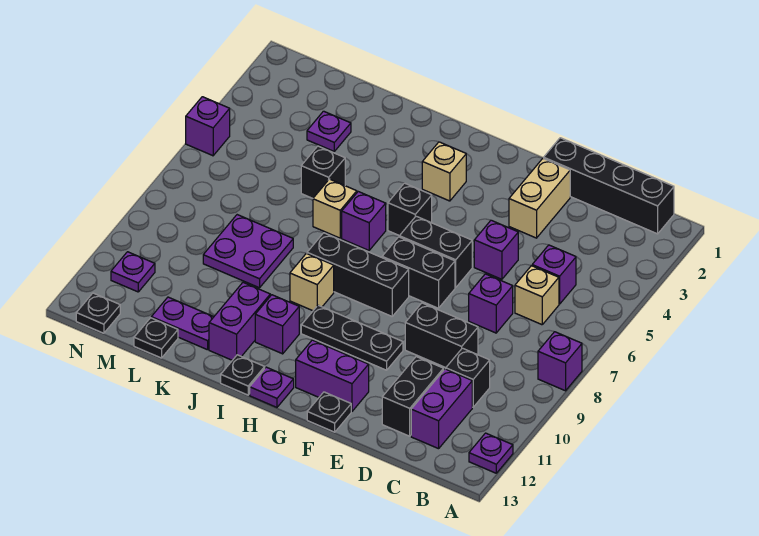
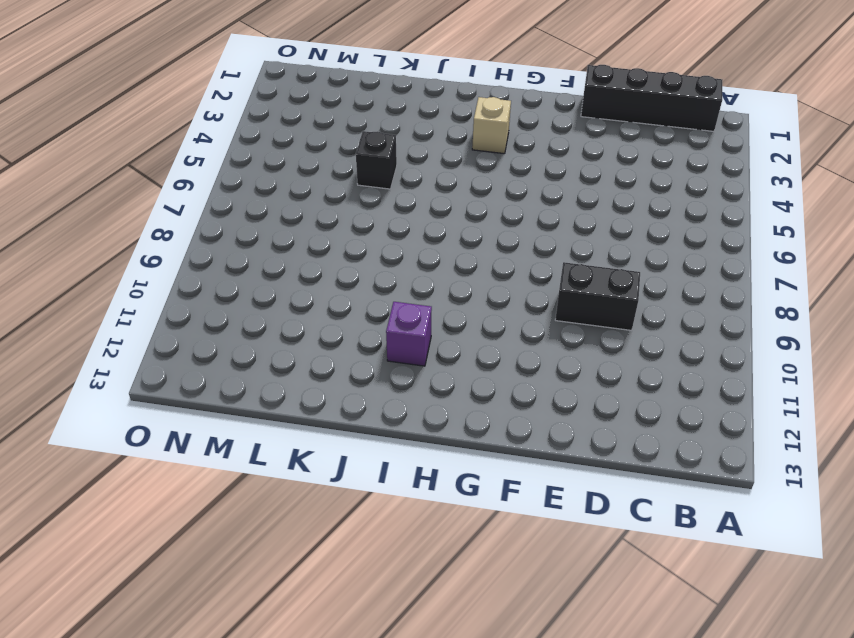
none -> purple 1x1 brick [538,332,582,391]
none -> purple 1x1 plate [469,433,513,473]
none -> purple 1x1 brick [532,245,576,304]
none -> tan 1x1 brick [515,266,559,325]

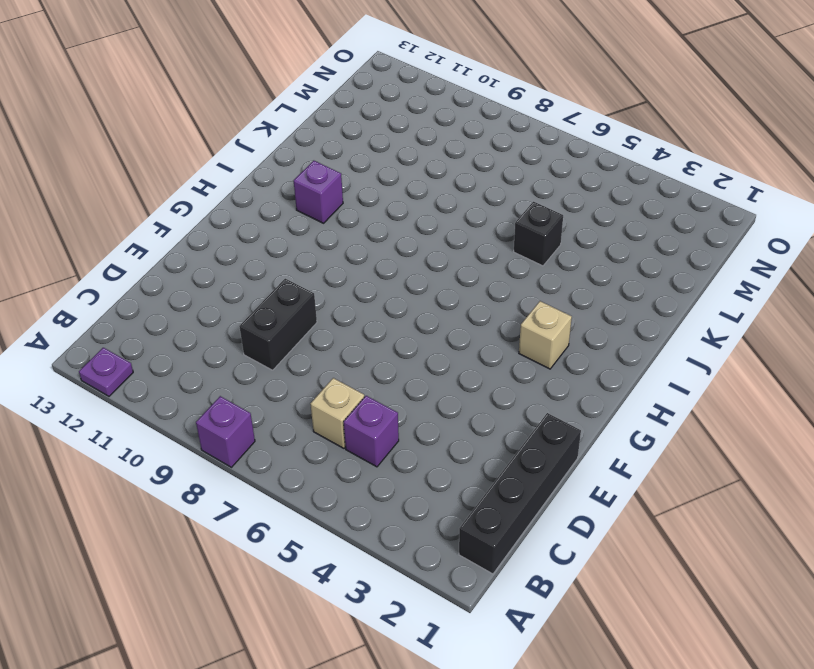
none -> black 1x1 brick [446,348,490,407]
none -> purple 1x2 brick [411,369,472,449]
none -> purple 1x1 brick [469,274,513,333]
none -> black 1x2 brick [382,357,444,436]

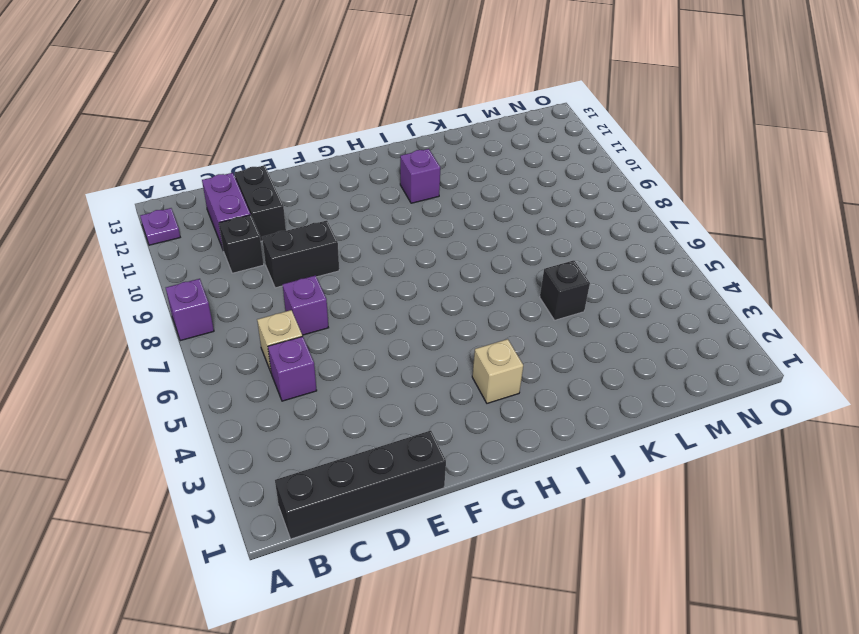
none -> tan 1x2 brick [509,158,570,238]
none -> purple 1x1 brick [474,220,518,279]
none -> black 1x2 brick [399,216,472,288]
none -> black 1x2 brick [382,237,455,308]

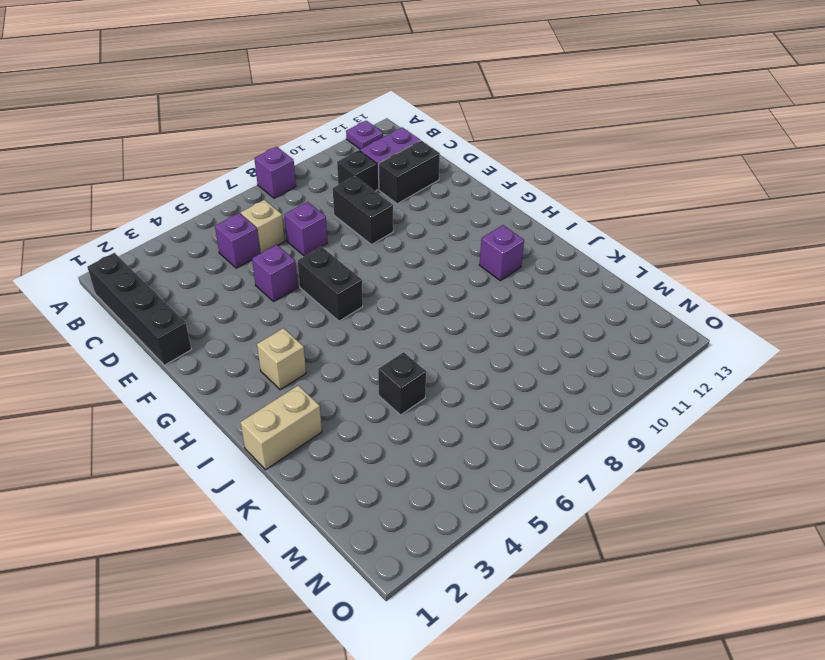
tan 1x2 brick [240,385,322,470] -> tan 1x2 brick moved to [509,158,570,238]
none -> black 1x2 brick [382,237,455,308]
none -> black 1x3 plate [301,305,403,370]
none -> purple 1x2 brick [296,340,369,411]
none -> black 1x1 plate [307,392,351,432]

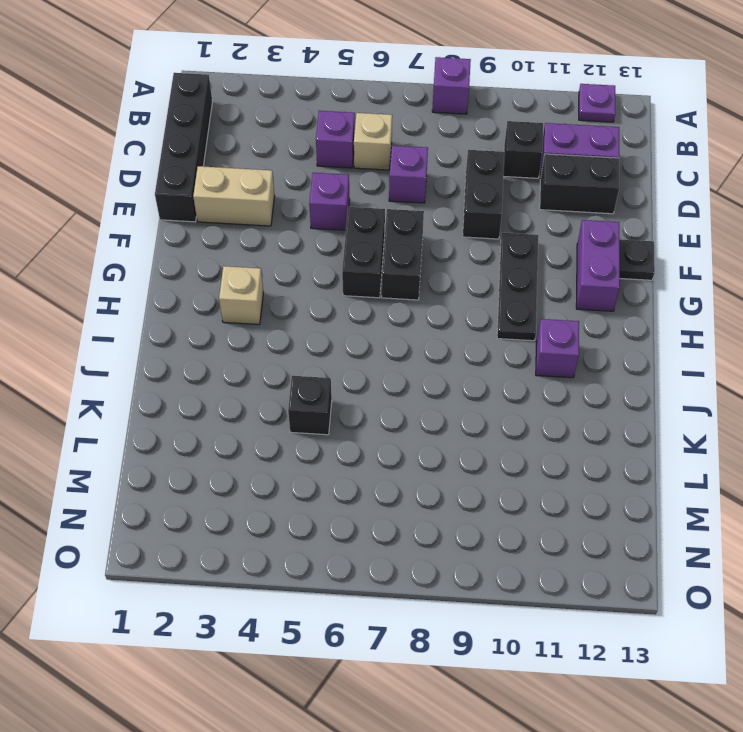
none -> black 1x3 brick [307,233,409,316]
none -> black 1x1 brick [388,183,432,236]
none -> purple 1x1 plate [250,367,294,407]
none -> purple 1x1 brick [342,192,386,250]

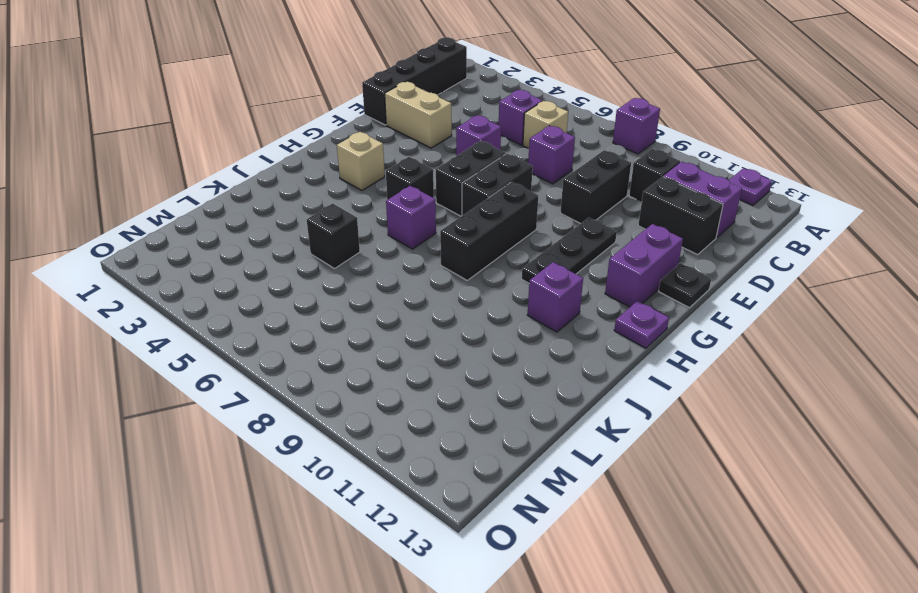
none -> tan 1x1 brick [290,253,334,311]
none -> black 1x1 plate [221,355,265,395]
none -> tan 1x1 brick [313,179,357,238]
none -> purple 1x2 brick [209,283,270,360]

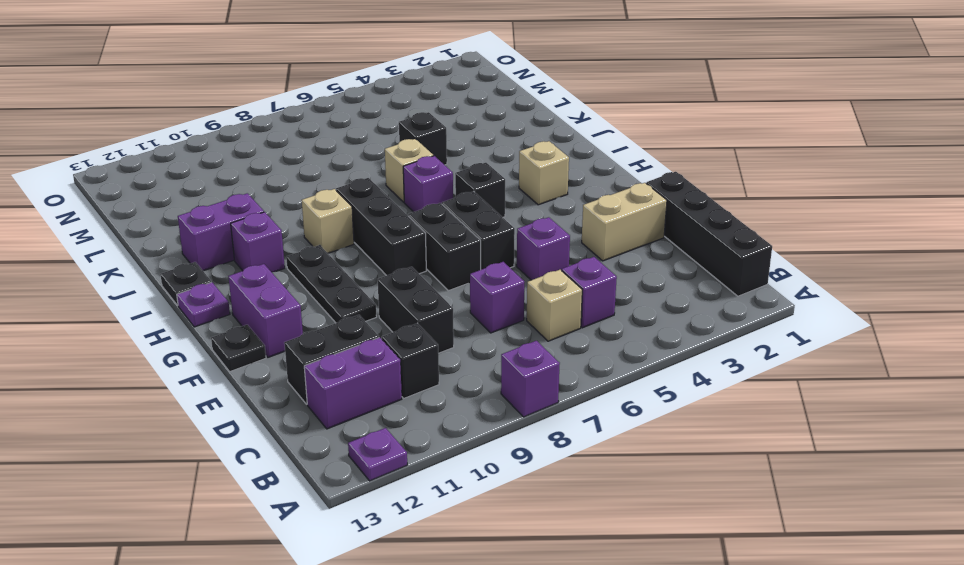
none -> purple 2x2 plate [203,215,293,288]
none -> purple 1x2 plate [151,297,213,350]
none -> purple 1x1 plate [307,111,351,151]
none -> black 1x1 plate [134,318,178,358]

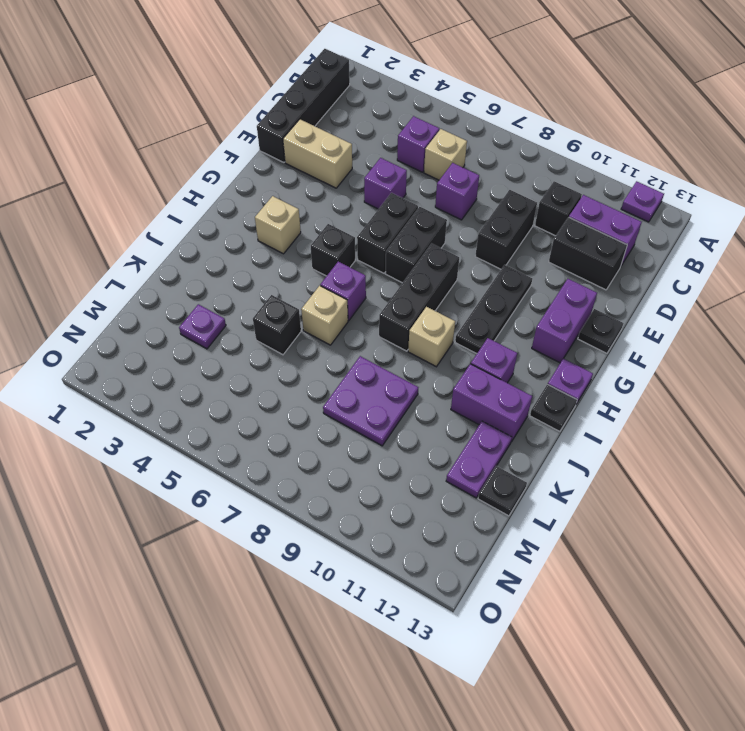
none -> purple 1x1 brick [538,332,582,391]
none -> purple 1x1 plate [111,252,155,292]
none -> black 1x1 plate [76,293,120,333]
none -> purple 1x1 brick [186,97,230,156]

